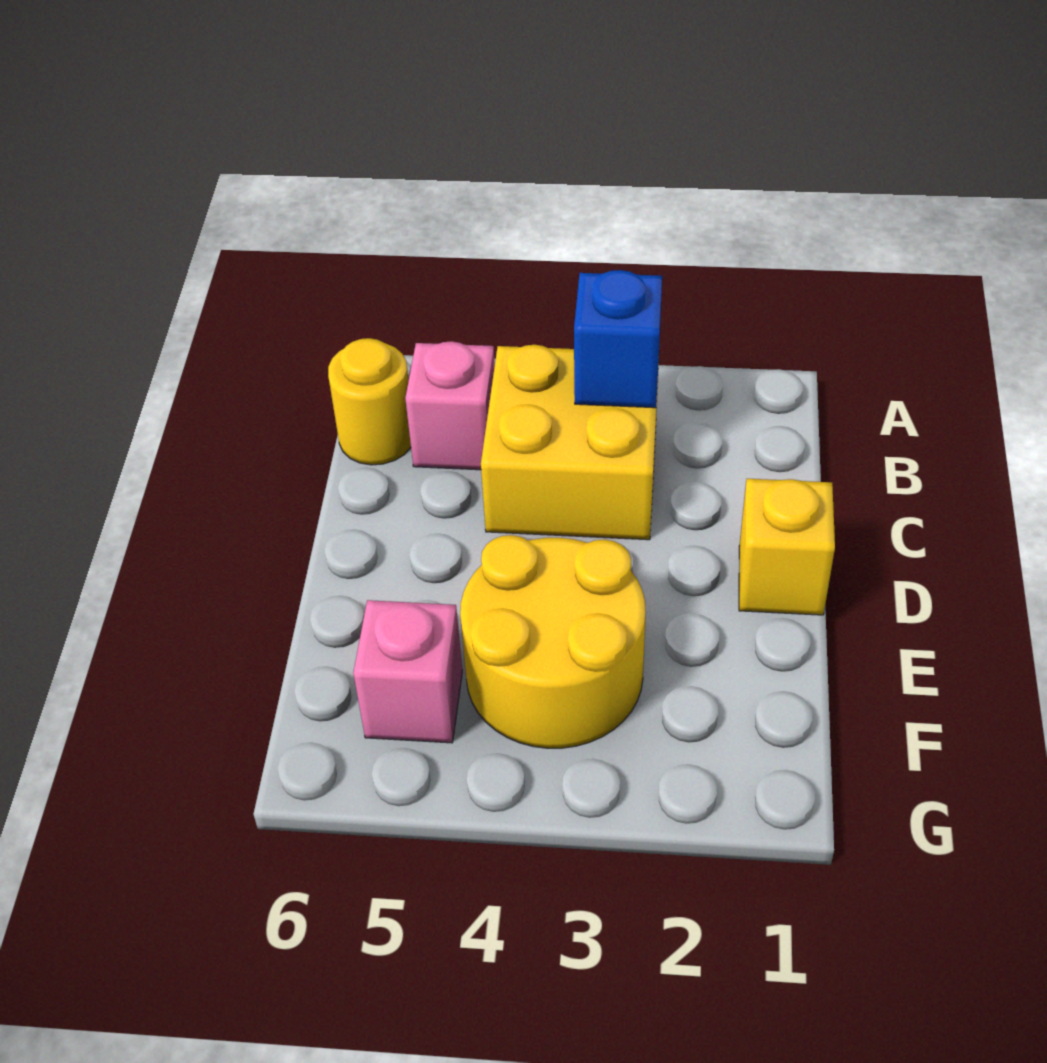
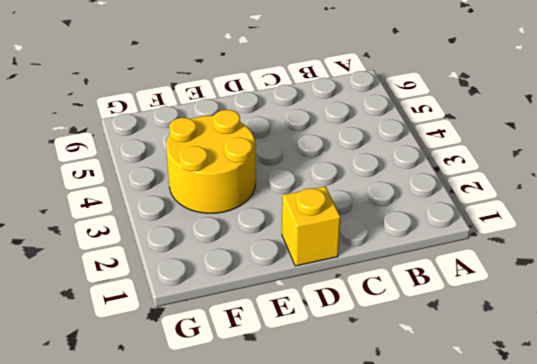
none -> yellow 2x2 brick [481,345,659,540]
none -> pink 1x1 brick [405,341,495,470]

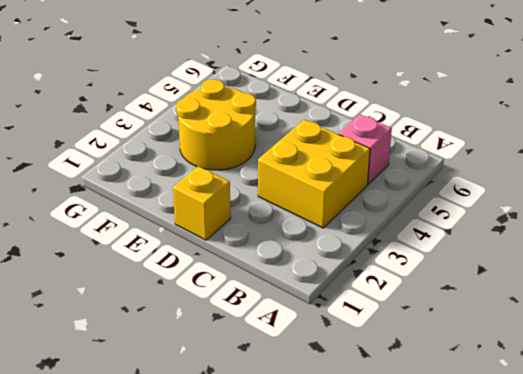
none -> yellow 1x1 round brick [328,338,411,465]
none -> pink 1x1 brick [353,600,462,743]

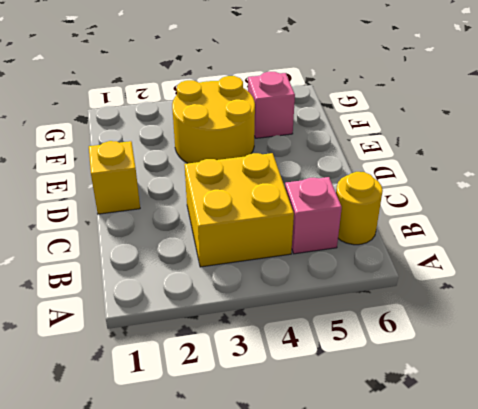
none -> blue 1x1 brick [574,270,662,408]

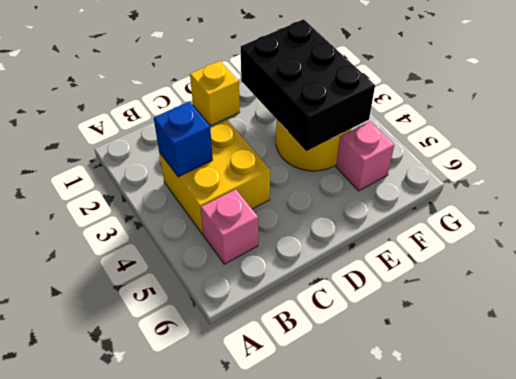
black 2x3 brick [241,19,375,151] -> none
none -> yellow 1x1 round brick [328,338,411,465]

